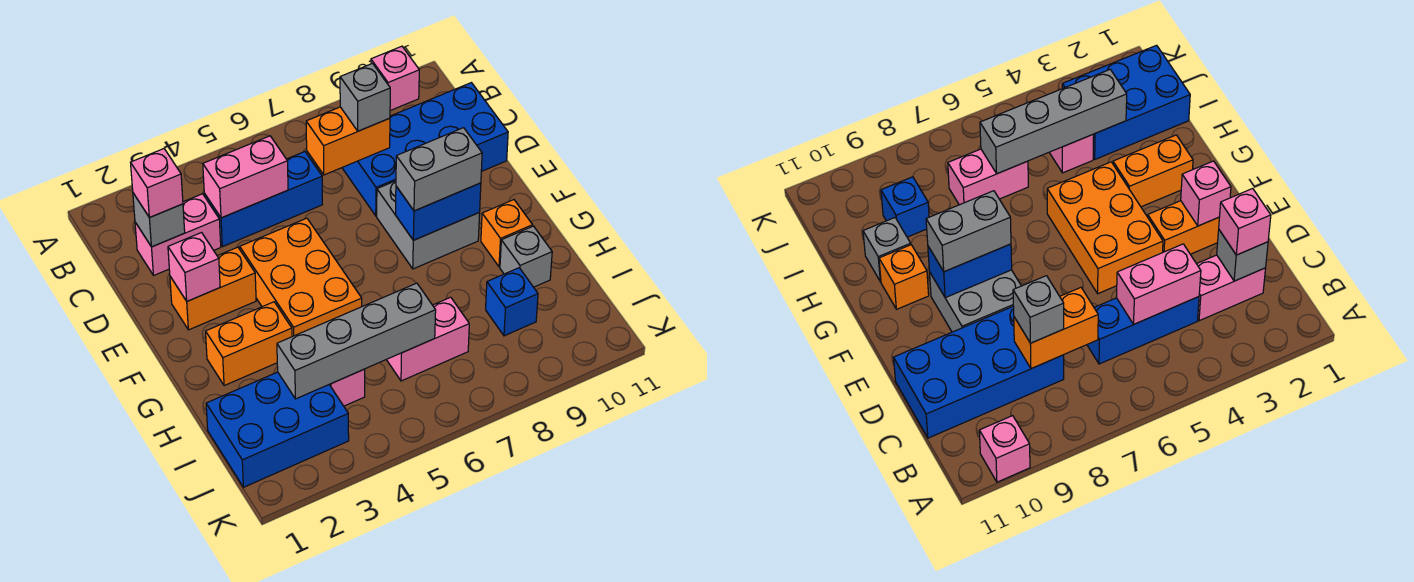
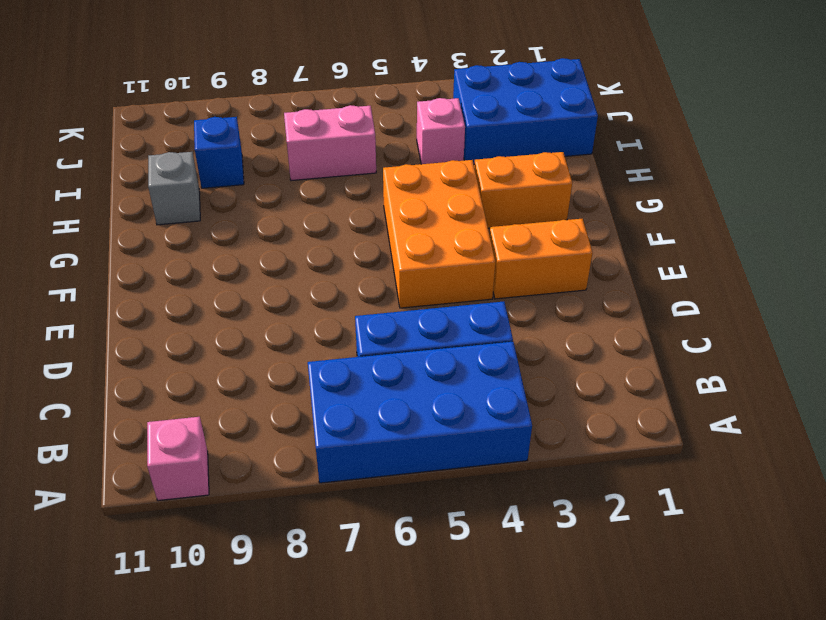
blue 2x4 brick [308,341,532,483] -> blue 2x4 brick moved to [342,83,508,216]
none -> pink 1x2 brick [135,194,221,275]
none -> grey 2x2 brick [377,181,480,269]
none -> orange 1x1 brick [481,200,533,267]

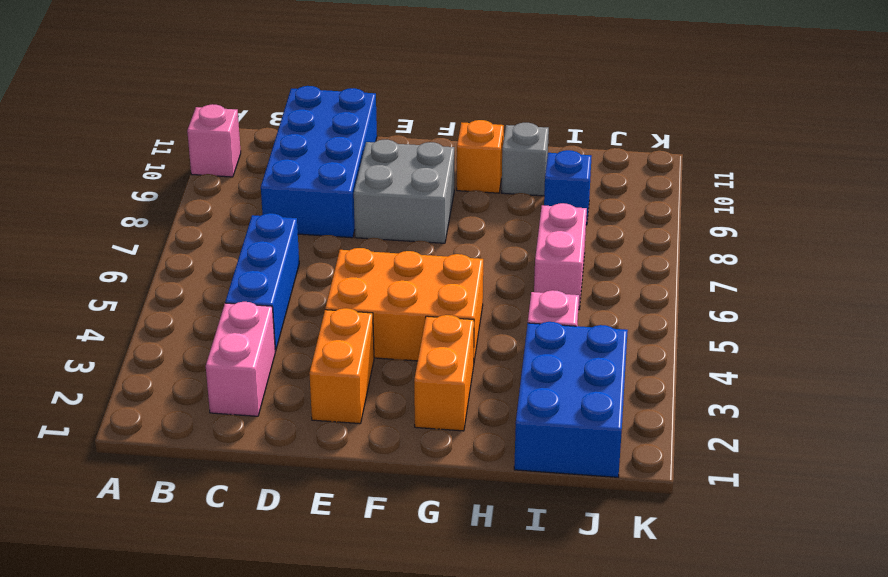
none -> grey 1x1 brick [133,193,185,247]
none -> pink 1x2 brick [203,136,288,218]
none -> orange 1x2 brick [306,107,390,175]

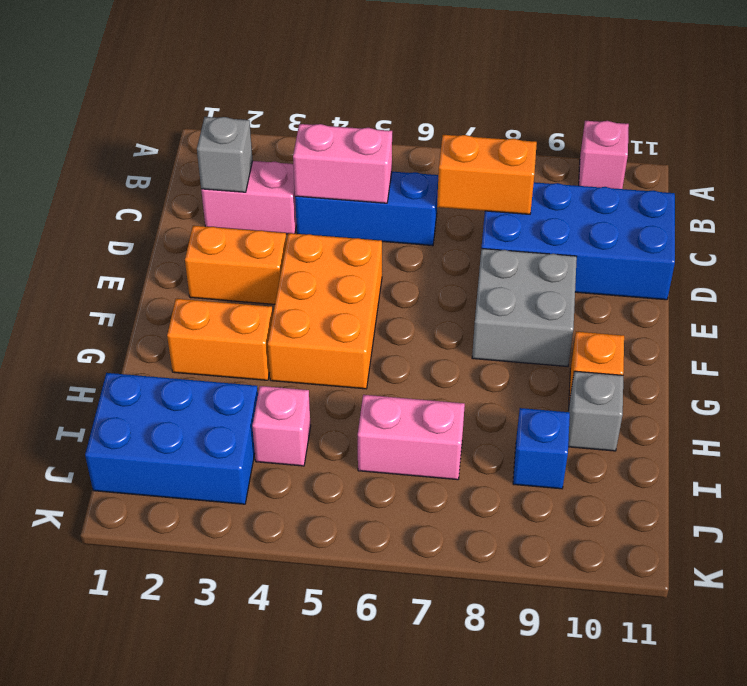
none -> pink 1x1 brick [168,233,220,301]
none -> blue 1x2 brick [395,183,481,240]
none -> grey 1x4 brick [277,283,436,399]

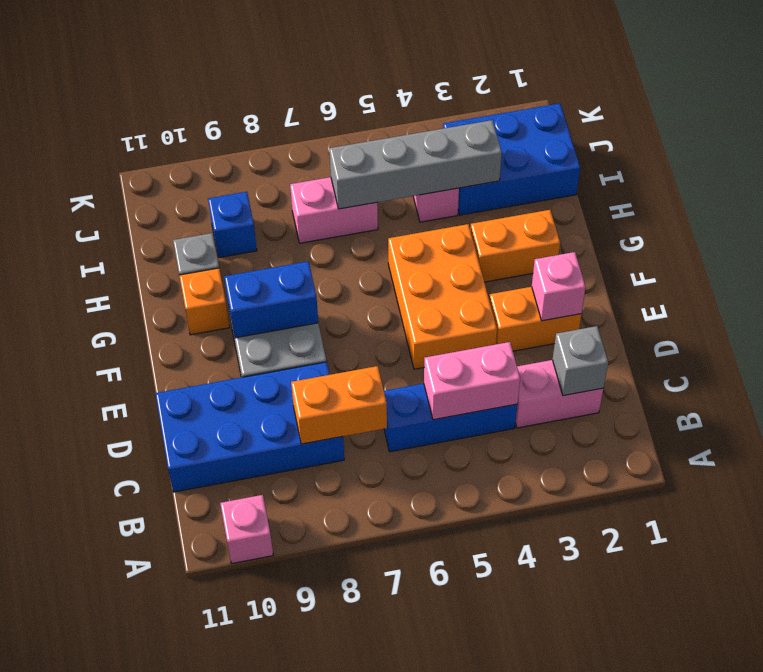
none -> pink 1x1 brick [131,149,183,218]
none -> grey 1x1 brick [340,63,390,131]
none -> grey 1x2 brick [396,128,482,211]

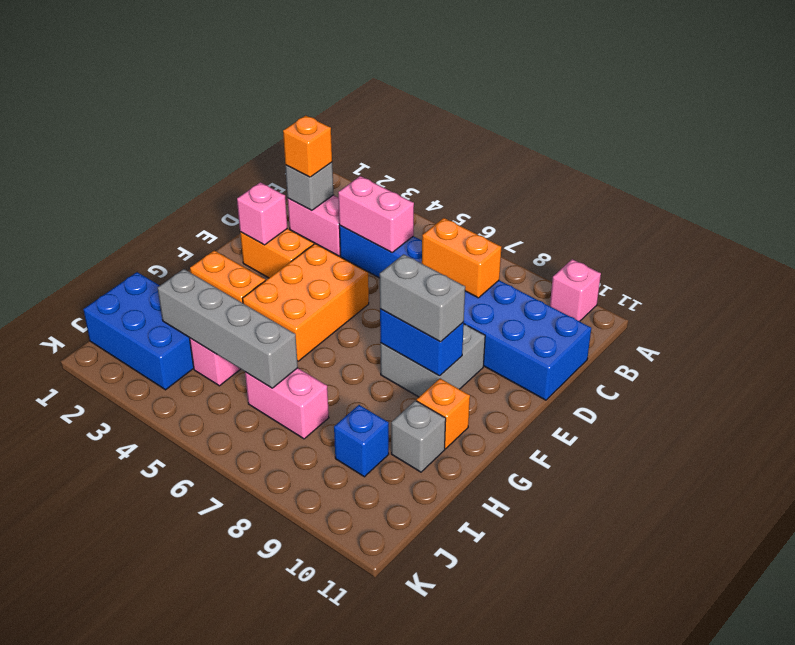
orange 1x1 brick [283,115,332,177] -> pink 1x1 brick [131,149,183,218]
none -> grey 1x1 brick [340,63,390,131]

